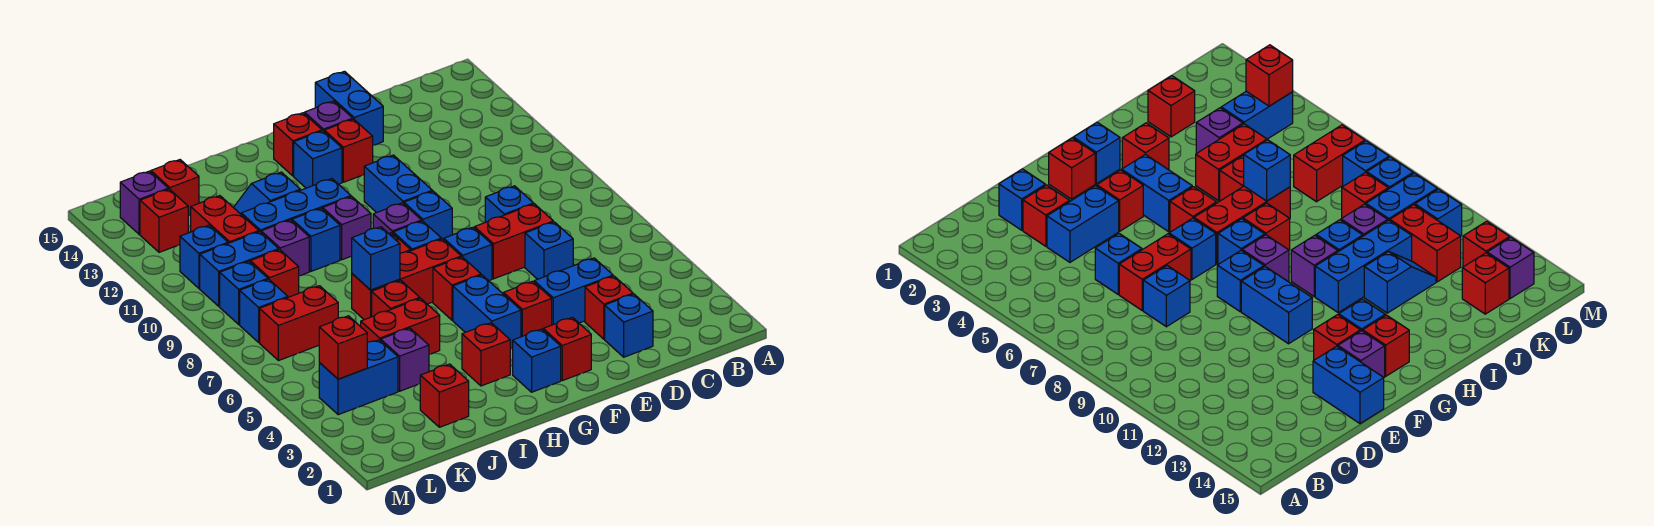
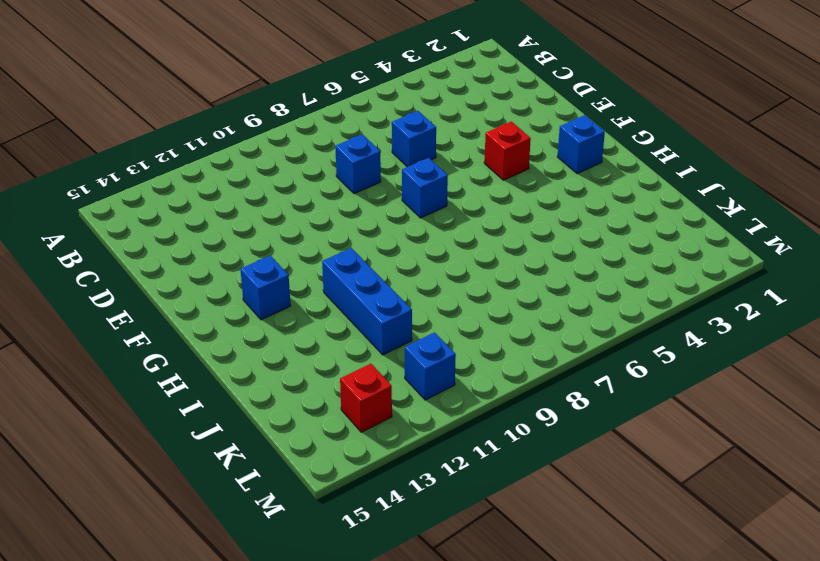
none -> blue 1x1 brick [605,294,653,357]
none -> red 1x1 brick [585,276,633,339]
none -> blue 1x2 brick [534,258,613,325]
none -> red 1x2 brick [475,204,553,279]

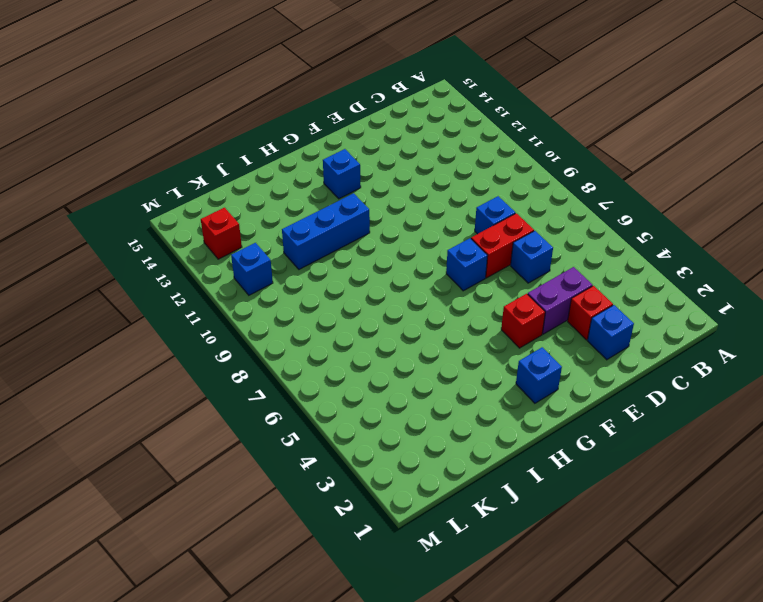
purple 1x2 brick [528,267,593,334] -> blue 1x2 brick [534,258,613,325]
none -> blue 1x2 brick [315,71,383,145]
none -> red 1x1 brick [543,317,591,381]
none -> blue 1x1 brick [404,191,452,240]
none -> blue 1x2 brick [364,155,432,213]

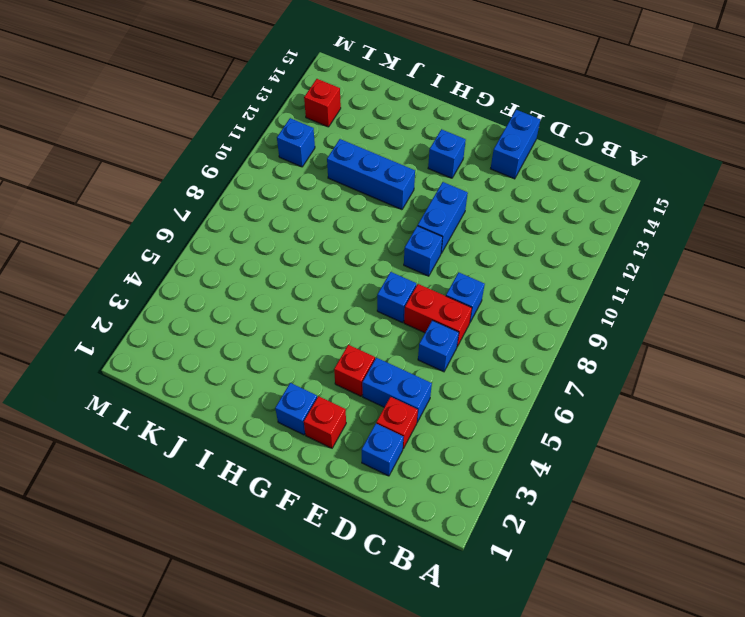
none -> red 1x1 brick [324,119,373,182]
none -> purple 1x1 brick [305,101,353,131]
none -> blue 1x2 brick [453,275,521,349]
none -> red 1x1 brick [433,257,481,320]

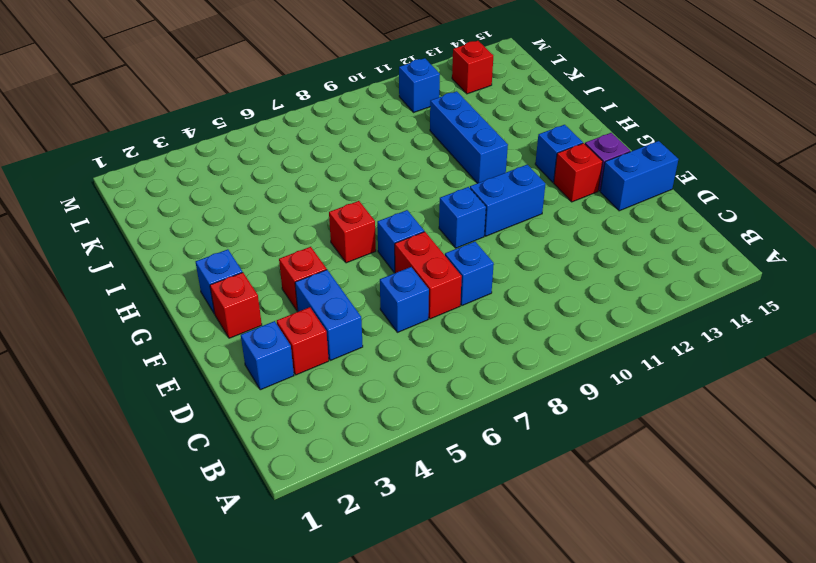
none -> blue 1x2 brick [453,275,521,349]
none -> red 1x3 brick [352,239,461,320]
none -> blue 1x1 brick [393,221,441,251]
none -> purple 1x1 brick [373,203,421,234]

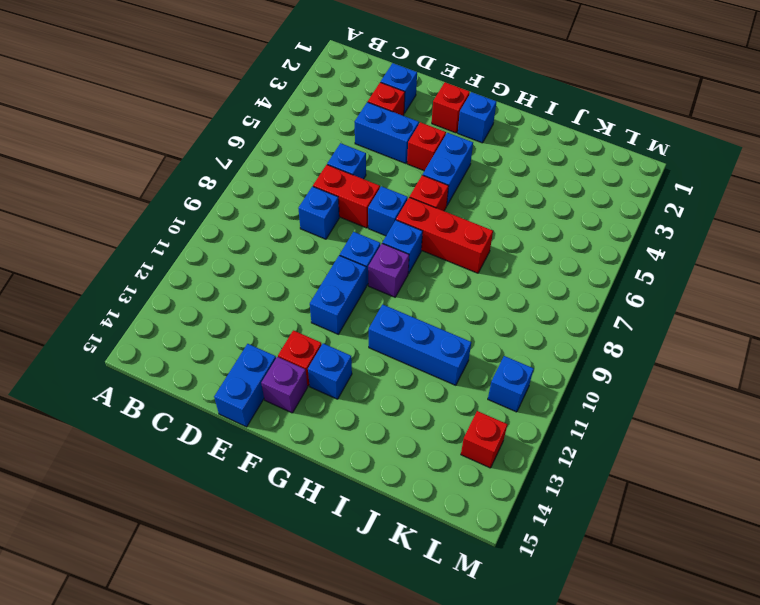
none -> red 1x1 brick [274,113,322,176]
none -> red 1x1 brick [462,323,510,386]
none -> red 1x1 brick [1243,203,1290,250]
none -> purple 1x1 brick [323,197,371,260]

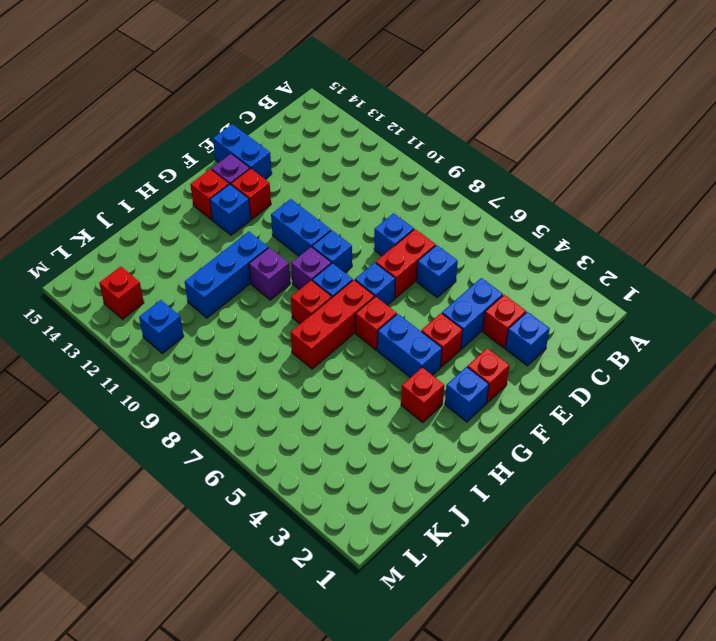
none -> red 1x2 brick [361,298,440,354]
none -> red 1x1 brick [372,280,420,317]
none -> blue 1x1 brick [292,208,340,271]
none -> blue 1x2 slope [233,172,300,214]

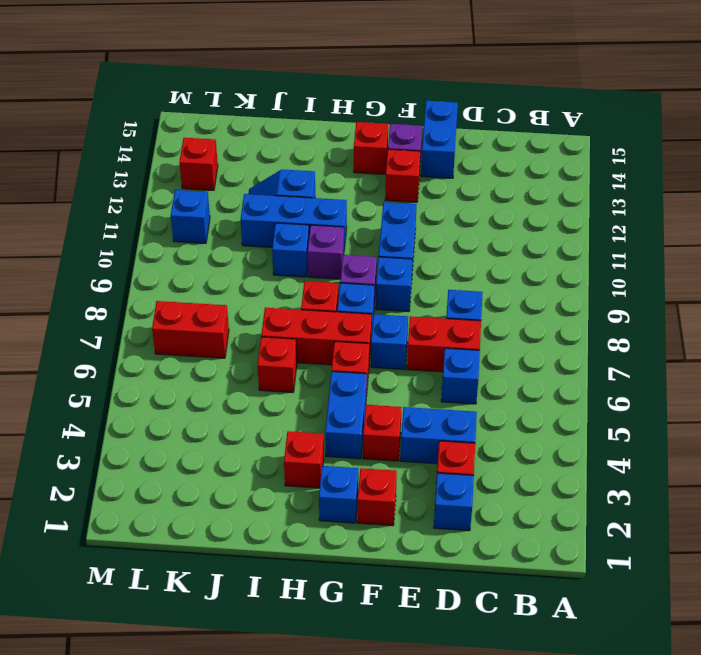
none -> blue 1x1 brick [294,131,342,188]
none -> red 1x2 brick [361,298,440,354]
none -> red 1x1 brick [420,364,469,427]
none -> purple 1x1 brick [381,328,429,391]

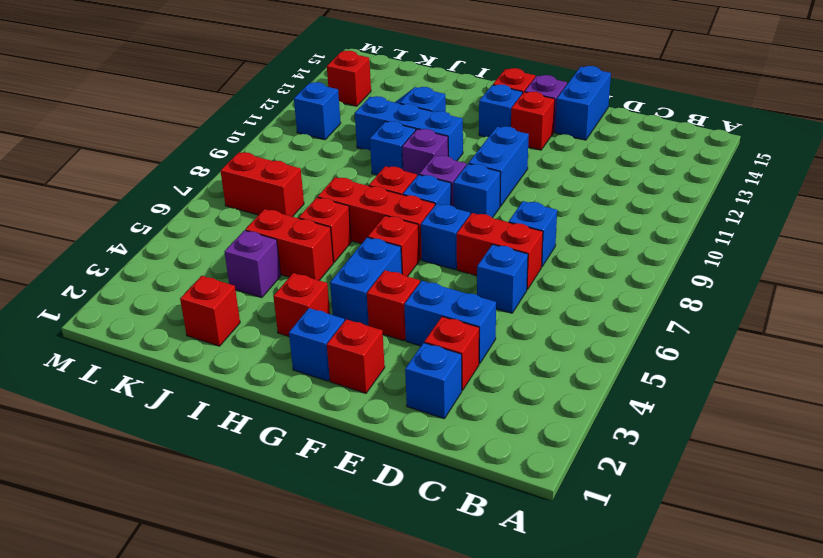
none -> purple 1x1 brick [261,220,309,276]
none -> blue 1x2 brick [319,340,398,415]
none -> red 1x1 brick [250,250,299,297]
none -> blue 1x2 brick [200,232,279,306]

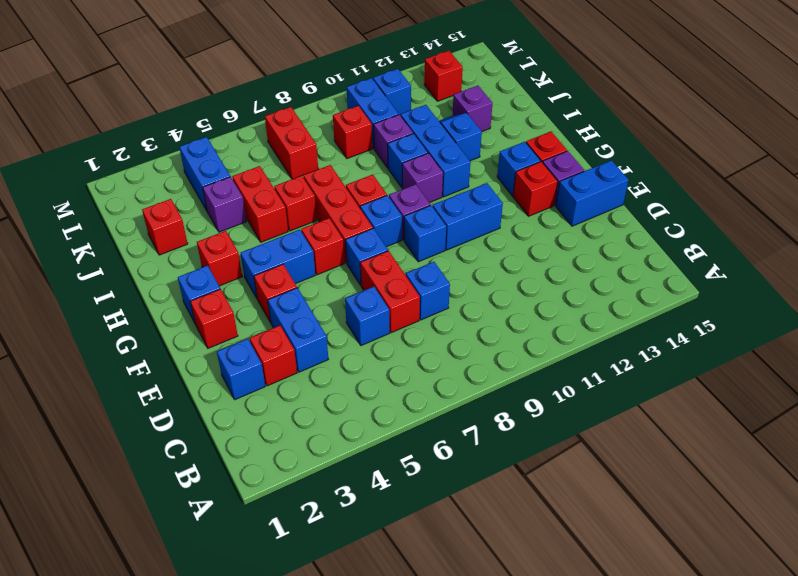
purple 1x1 brick [453,86,493,131] -> purple 1x1 brick moved to [120,171,168,234]
none -> red 1x2 brick [191,196,259,243]
none -> red 1x1 brick [151,160,199,216]
none -> blue 1x1 brick [240,279,288,342]
none -> blue 1x1 brick [220,261,268,324]

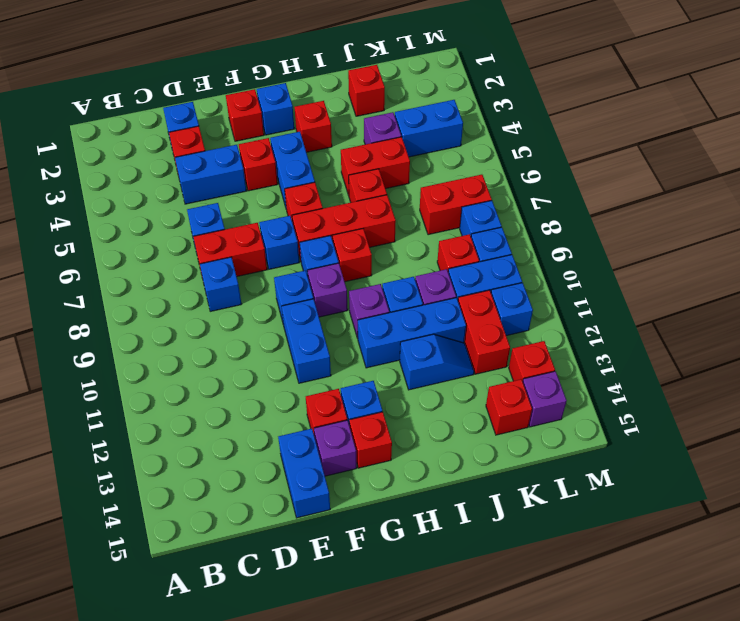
none -> blue 1x1 brick [352,227,400,290]
none -> red 1x1 brick [319,316,367,379]

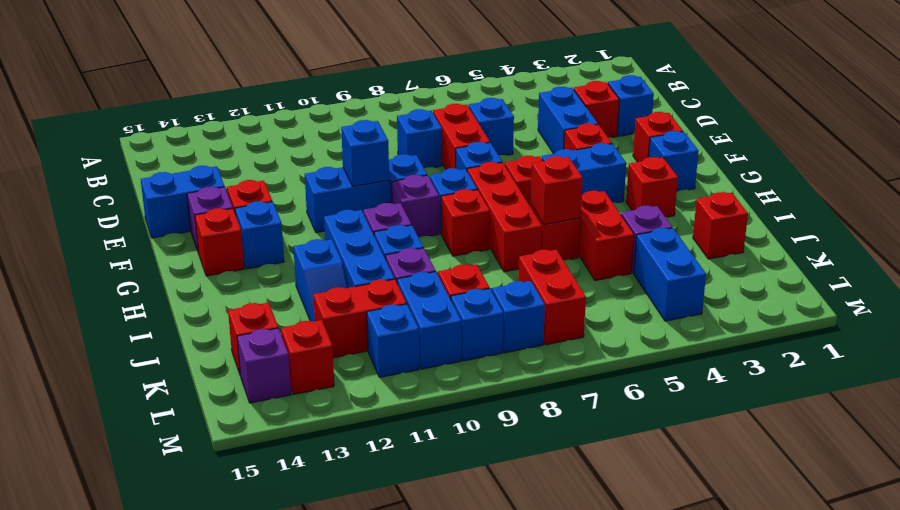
blue 1x1 brick [341,120,389,186] -> blue 1x1 brick moved to [352,227,400,290]
red 1x1 brick [531,156,583,225] -> red 1x1 brick moved to [319,316,367,379]

